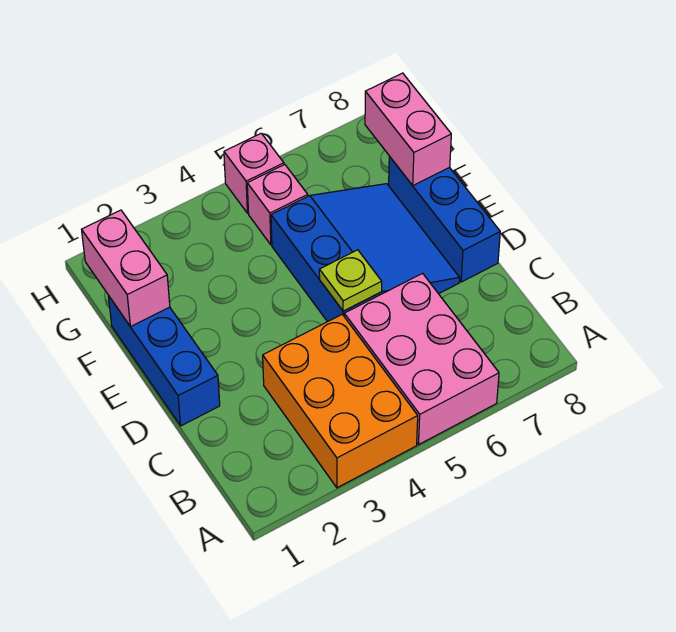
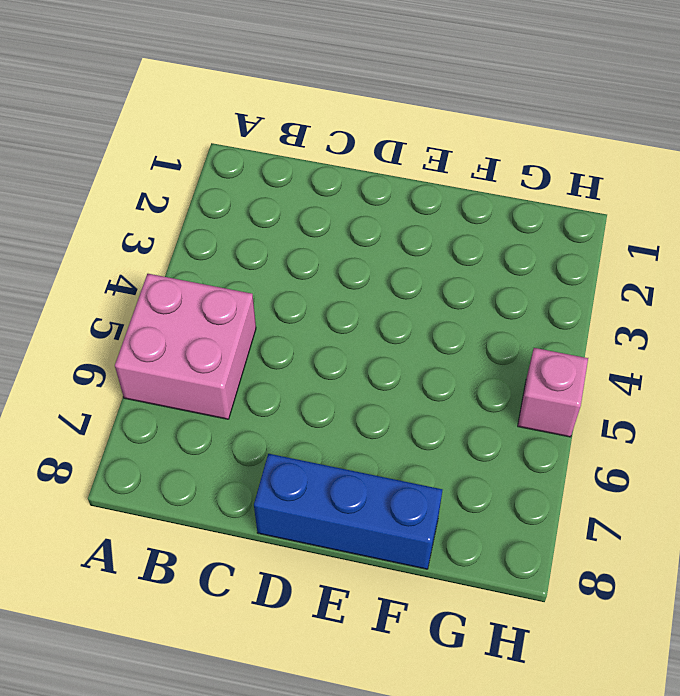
pink 2x2 brick [115,274,256,419] -> pink 2x3 brick [344,273,499,445]
none -> orange 2x3 brick [263,314,418,488]
none -> blue 1x3 brick [108,296,220,426]

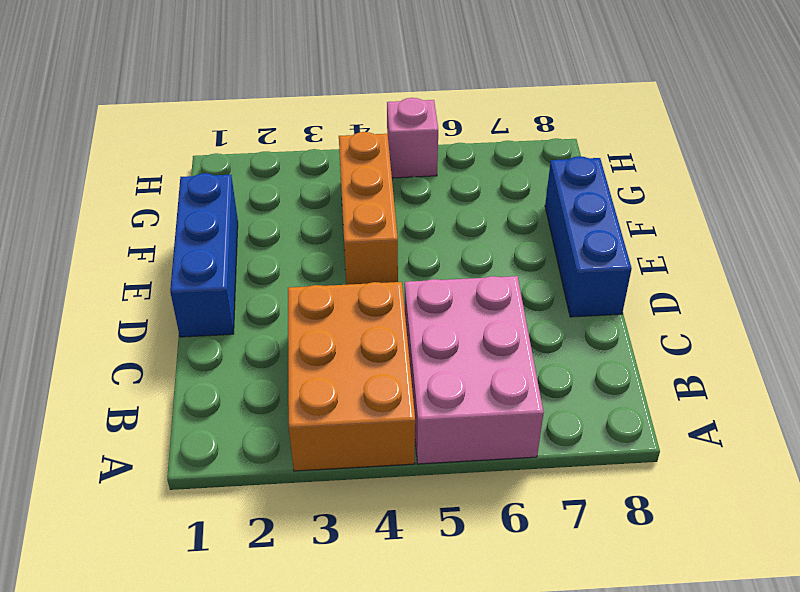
orange 1x3 brick [339,132,398,285] -> none
none -> blue 3x3 slope [271,184,460,322]
none -> pink 1x1 brick [247,165,308,245]

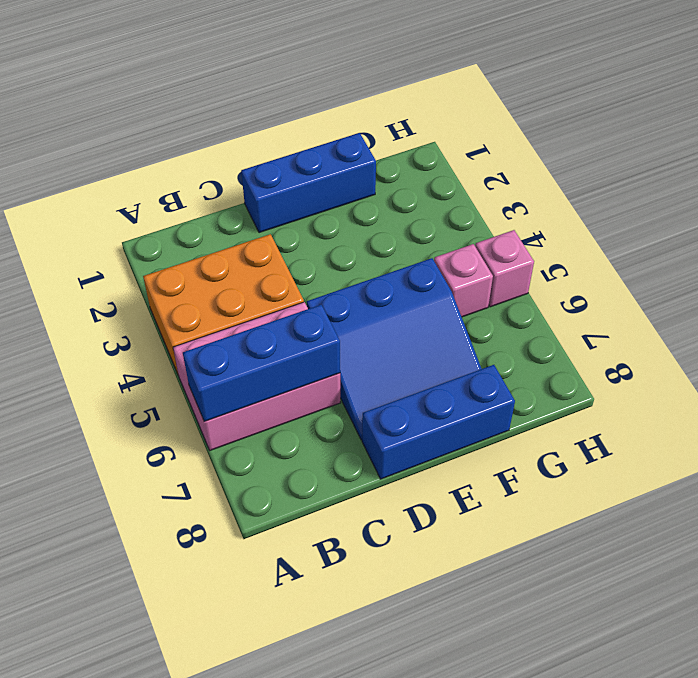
blue 1x3 brick [183,305,340,421] -> none
none -> lime 1x1 plate [319,250,382,311]
none -> pink 1x2 brick [82,210,170,327]

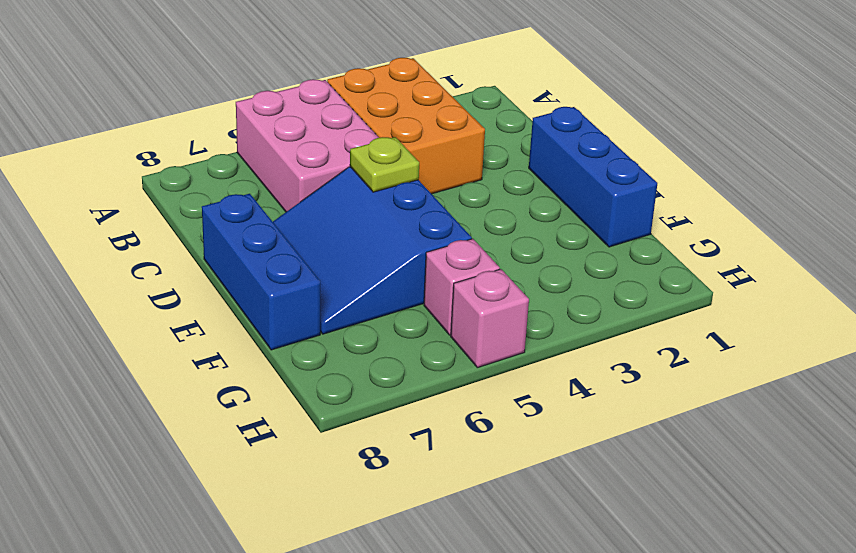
none -> pink 1x2 brick [82,210,170,327]
none -> pink 1x2 brick [365,73,451,185]

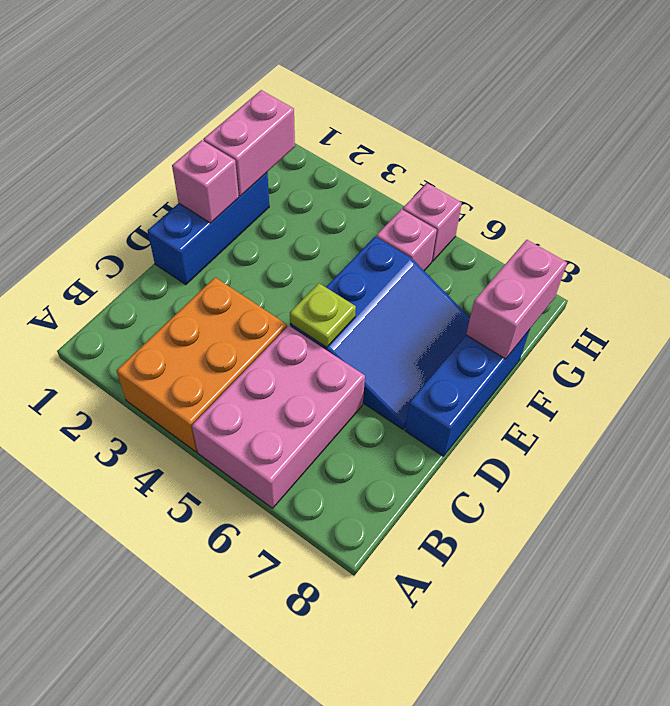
pink 1x1 brick [172,140,239,223] -> none

